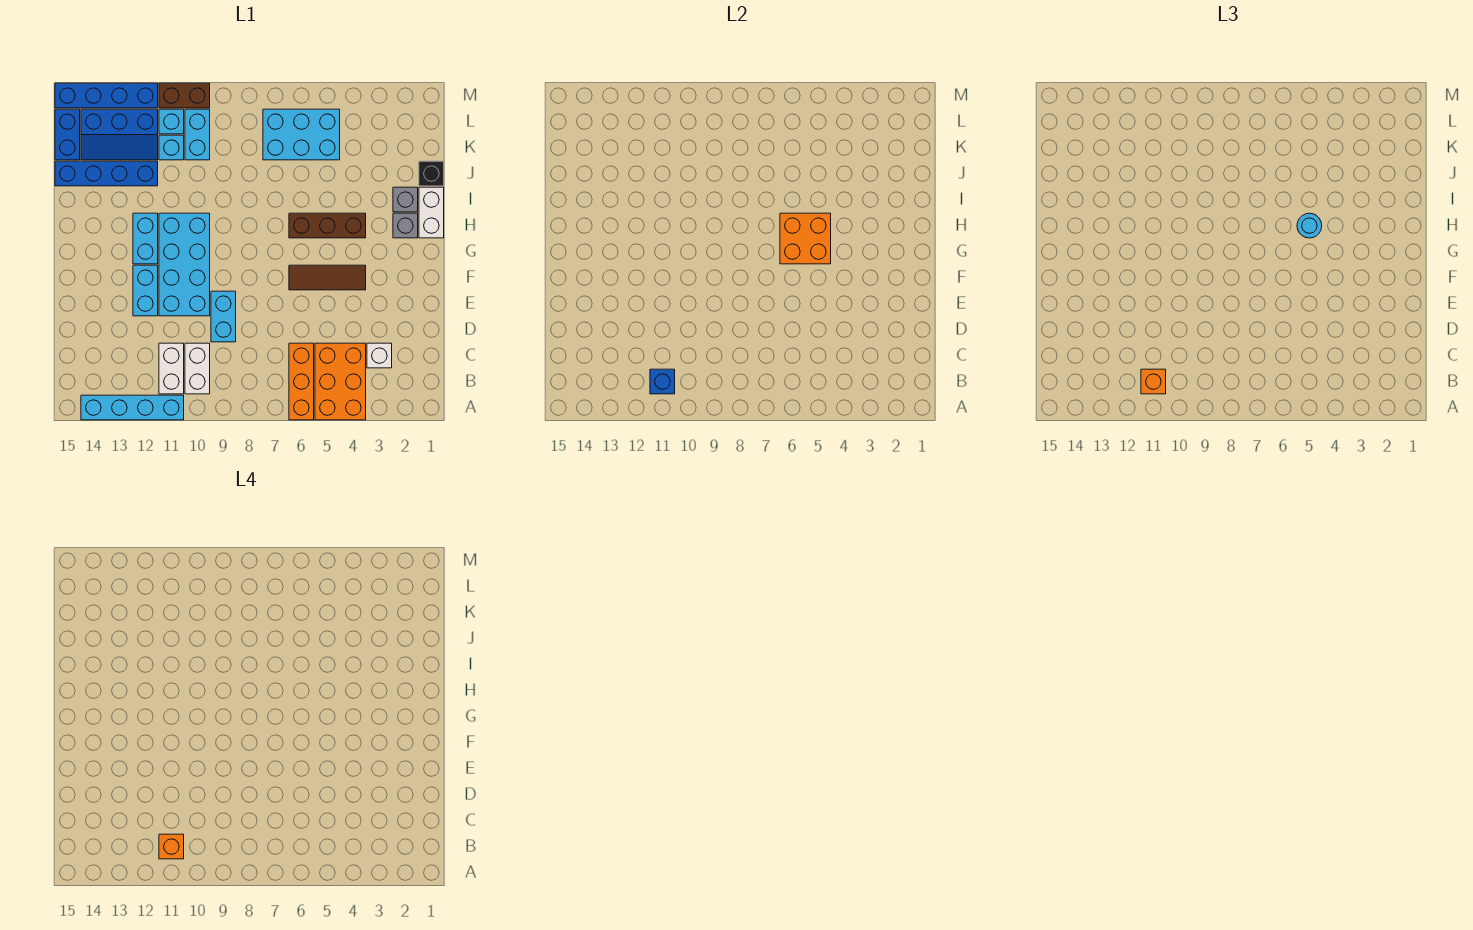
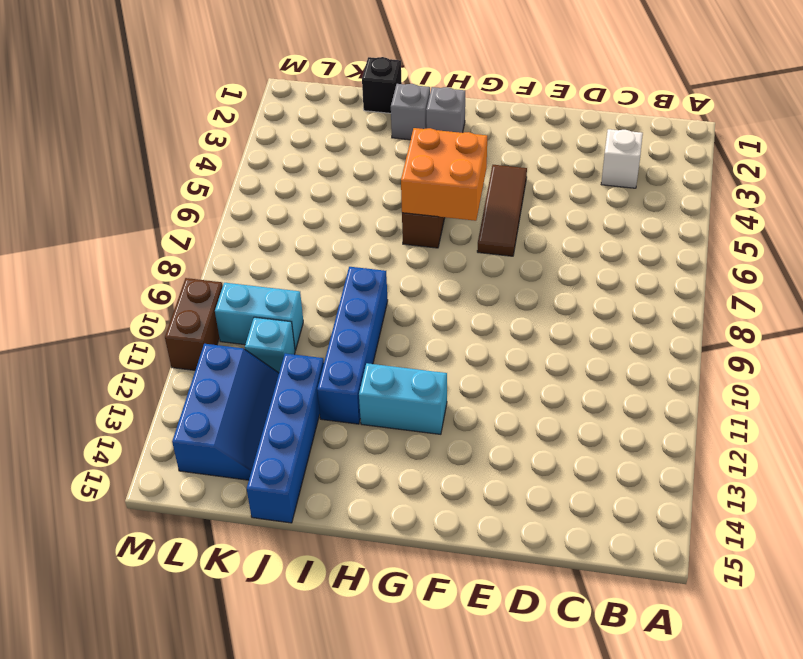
blue 1x4 brick [317,267,388,424] -> blue 1x4 brick moved to [55,83,158,108]
none -> orange 2x3 brick [315,343,366,420]
none -> orange 1x3 brick [289,343,314,420]
none -> cyan 1x4 brick [81,395,184,420]
none -> white 1x2 brick [185,343,210,394]

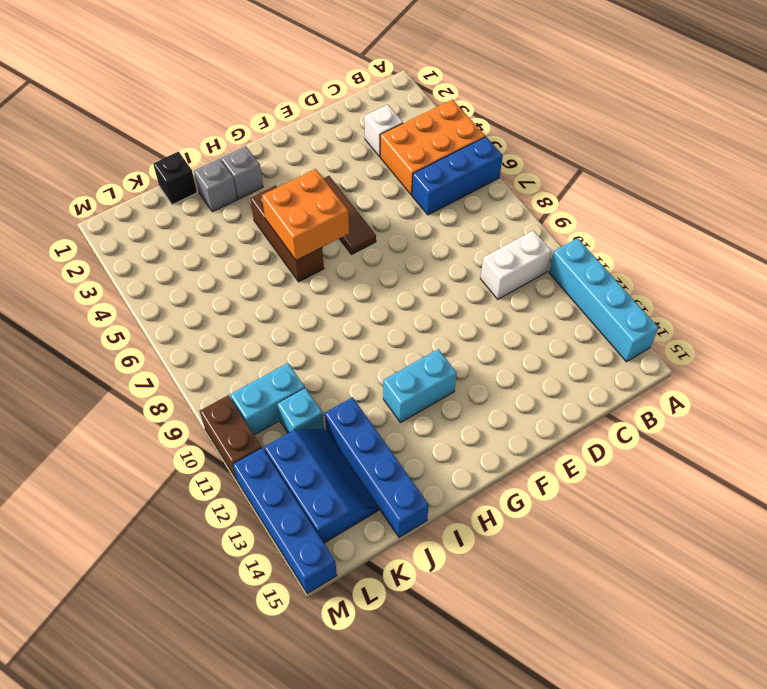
blue 1x3 brick [412,137,503,215] -> orange 1x3 brick [289,343,314,420]
none -> white 1x2 brick [159,343,184,394]
none -> cyan 1x2 brick [211,291,236,342]
none -> cyan 2x4 brick [159,213,210,316]
none -> cyan 1x2 brick [133,265,158,316]

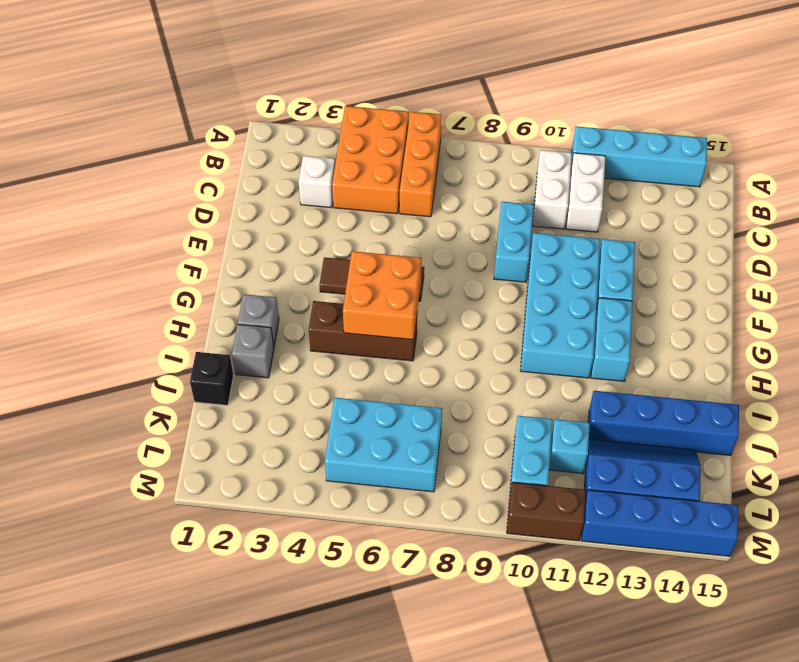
none -> white 1x2 brick [419,187,444,238]
none -> blue 1x2 brick [55,109,80,160]
none -> cyan 1x1 brick [159,109,184,134]
none -> blue 1x1 brick [650,369,675,394]

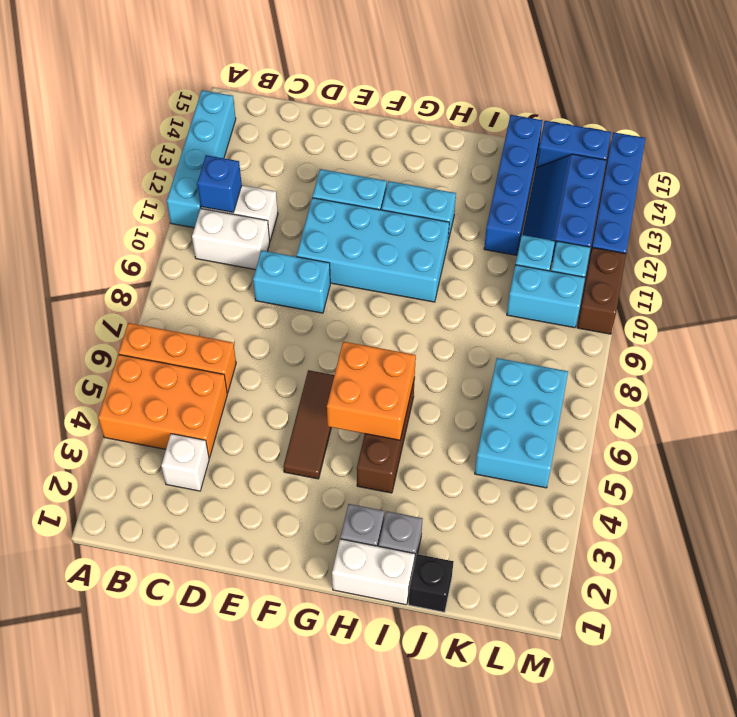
none -> orange 1x1 brick [1141,369,1166,394]
none -> cyan 1x1 round brick [1297,213,1322,238]
none -> orange 1x1 brick [159,834,184,859]

